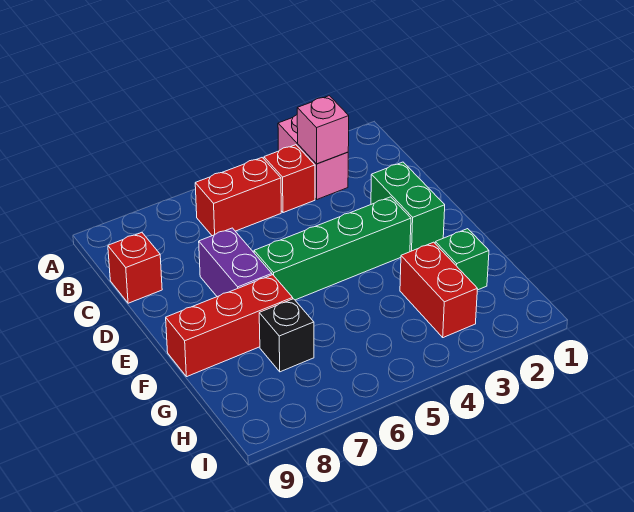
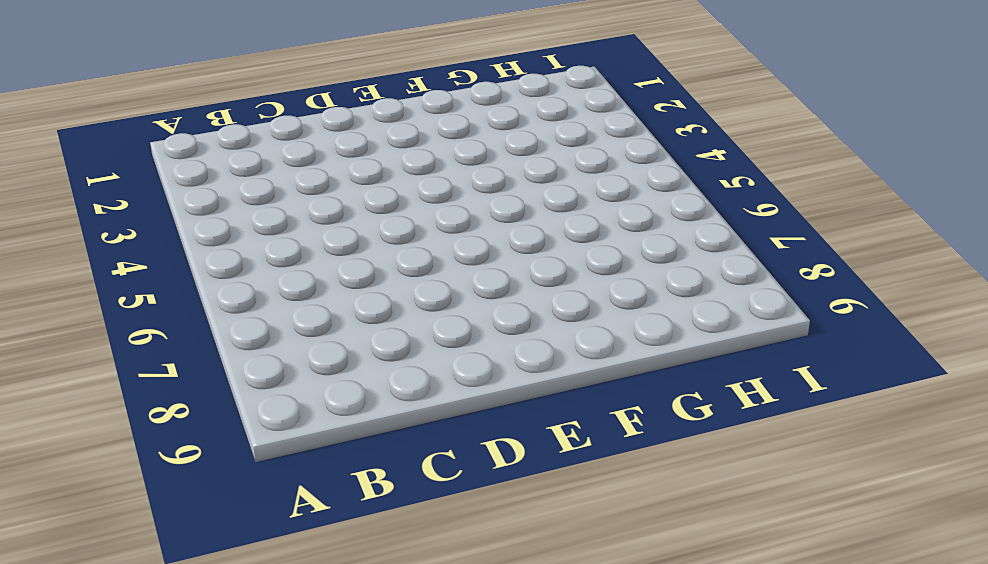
none -> pink 1x2 brick [278,115,348,199]
none -> red 1x1 brick [264,145,315,213]
none -> red 1x2 brick [195,158,281,236]

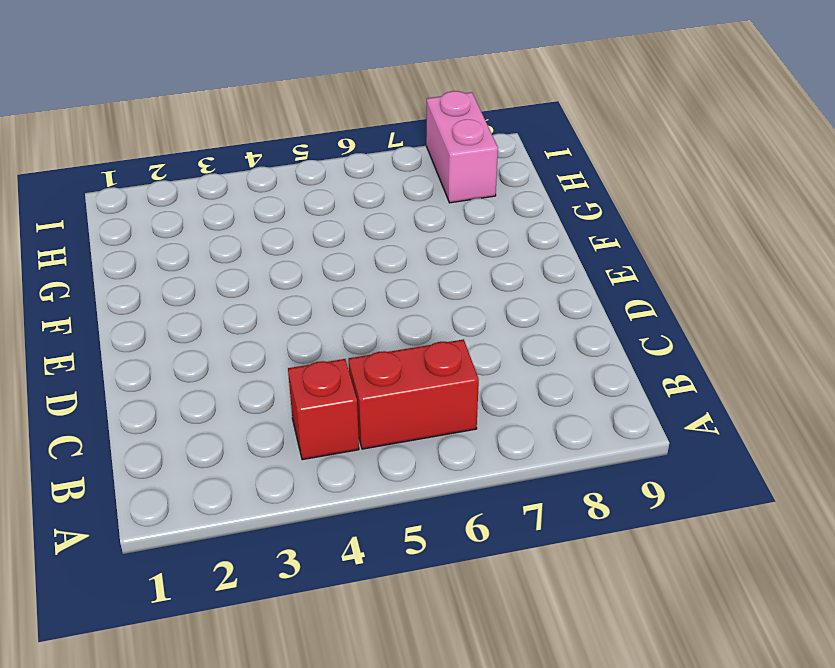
pink 1x2 brick [426,91,498,203] -> pink 1x2 brick moved to [278,115,348,199]
none -> red 1x1 brick [108,233,162,303]
none -> green 1x2 brick [371,162,445,252]
none -> purple 1x2 brick [199,228,272,297]

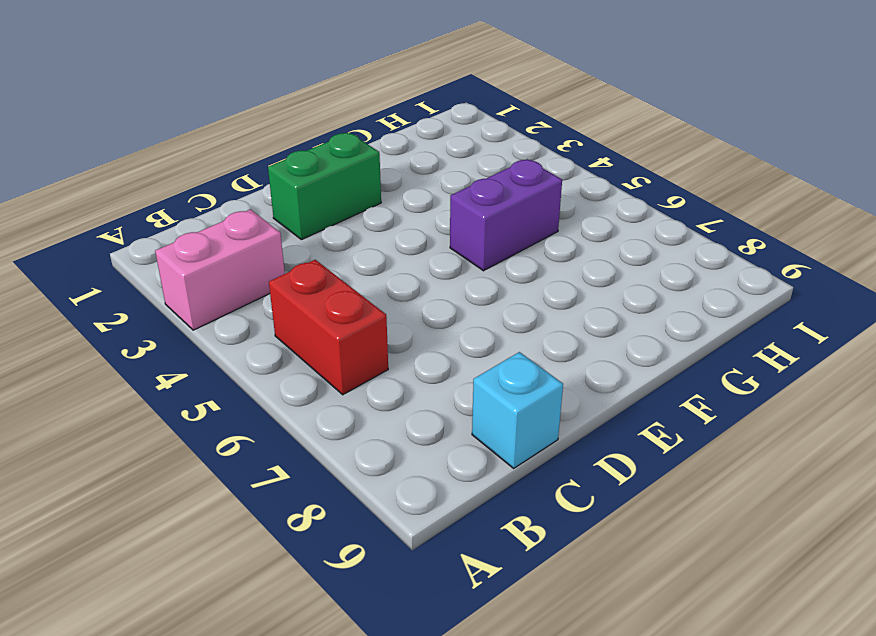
cyan 1x1 brick [472,352,563,468] -> red 1x1 brick [108,233,162,303]
purple 1x2 brick [450,159,562,271] -> purple 1x2 brick moved to [199,228,272,297]
none -> red 1x1 brick [264,145,315,213]
none -> green 1x4 brick [254,197,411,300]
none -> red 1x3 brick [166,275,293,377]

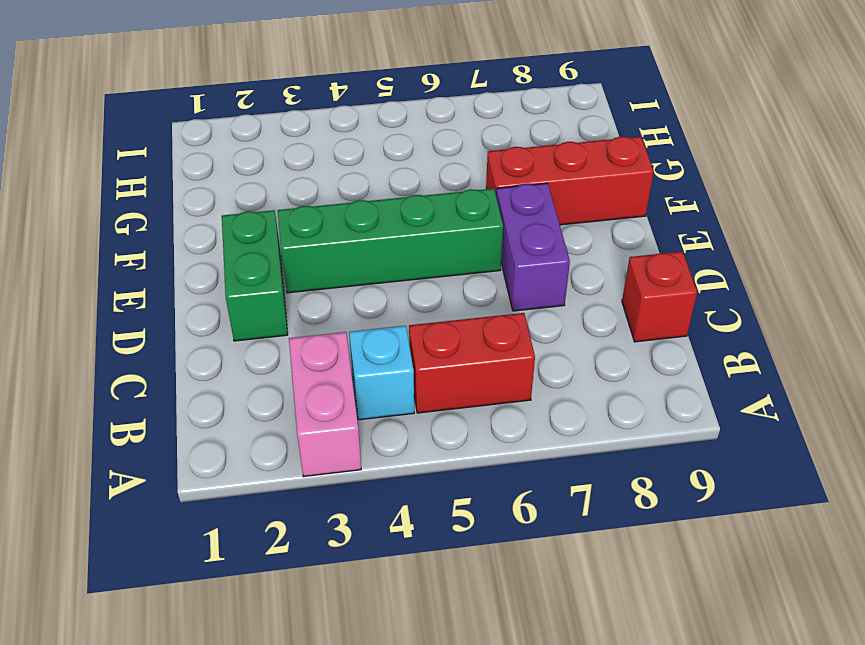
cyan 1x1 brick [349,326,414,420] -> red 1x1 brick [264,145,315,213]
none -> green 1x1 brick [435,229,489,290]
none -> red 1x2 brick [400,242,477,338]
none -> black 1x1 brick [259,299,314,372]

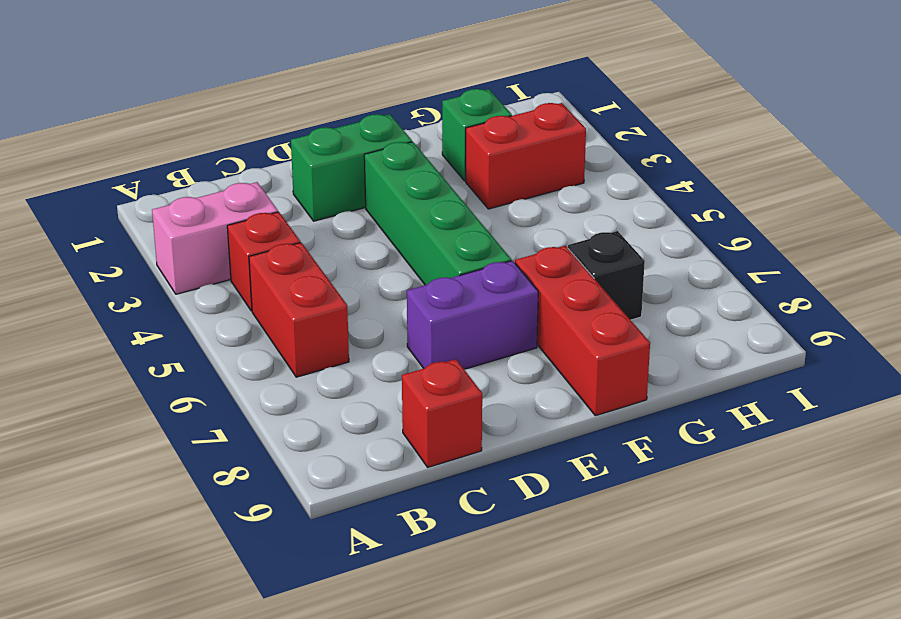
none -> pink 1x1 brick [297,96,349,164]

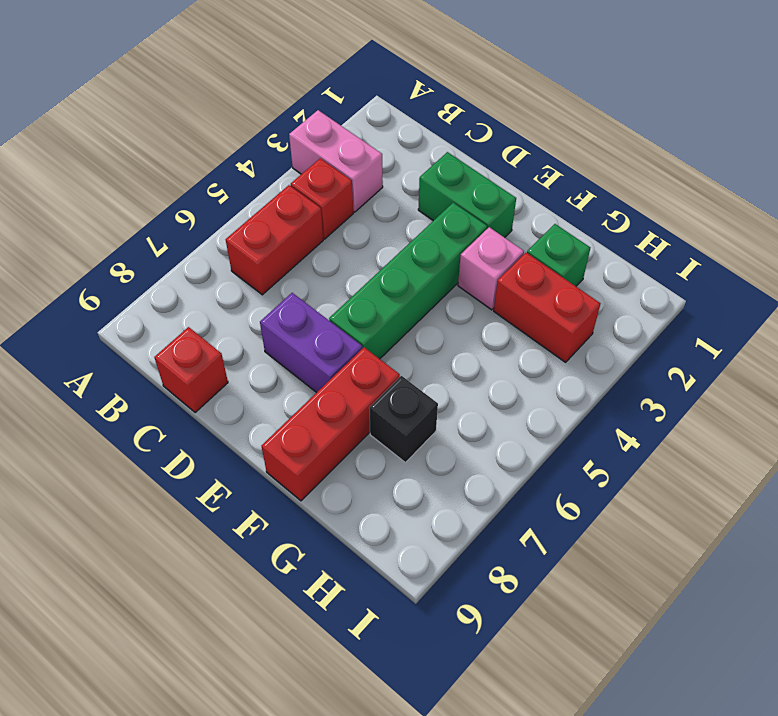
pink 1x1 brick [458,227,524,310] -> pink 1x1 brick moved to [297,96,349,164]

